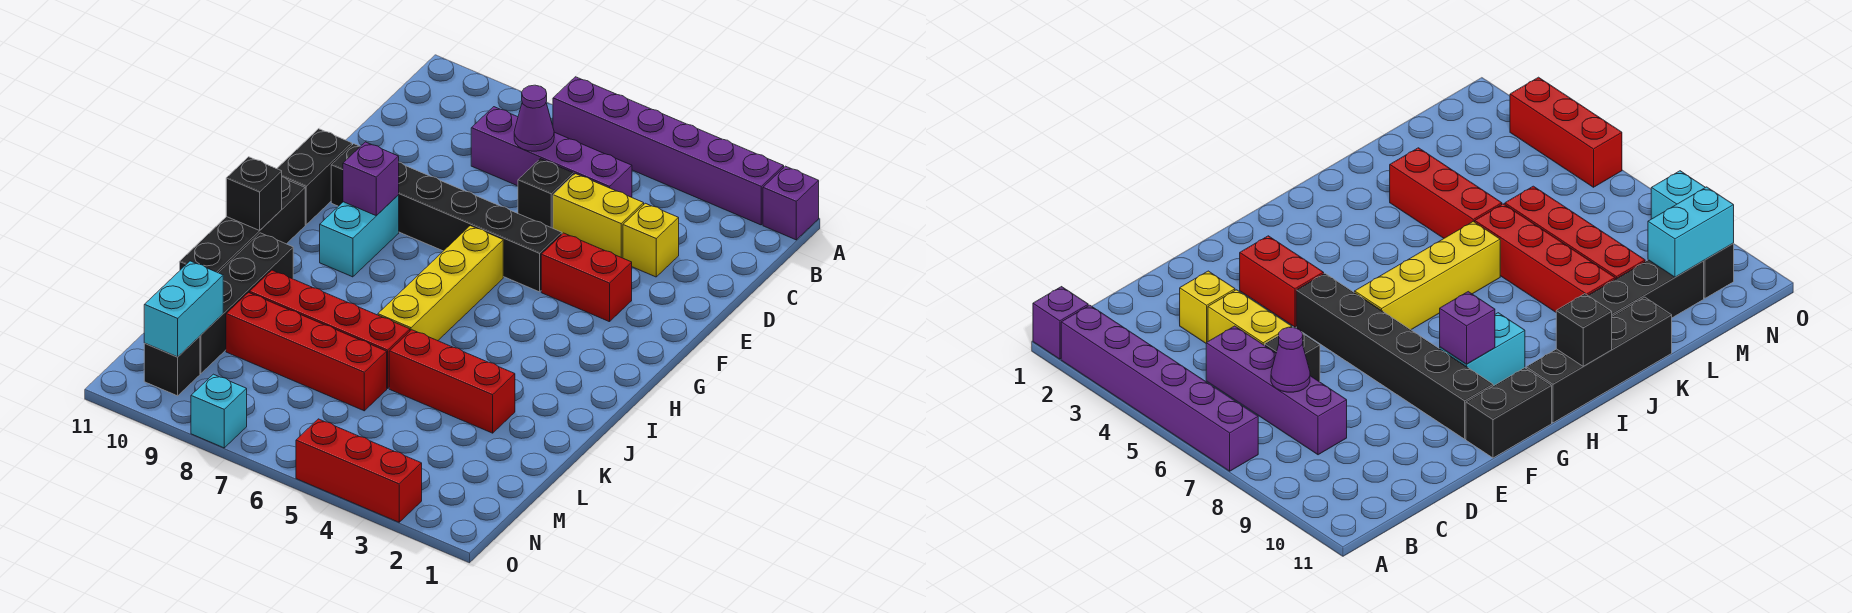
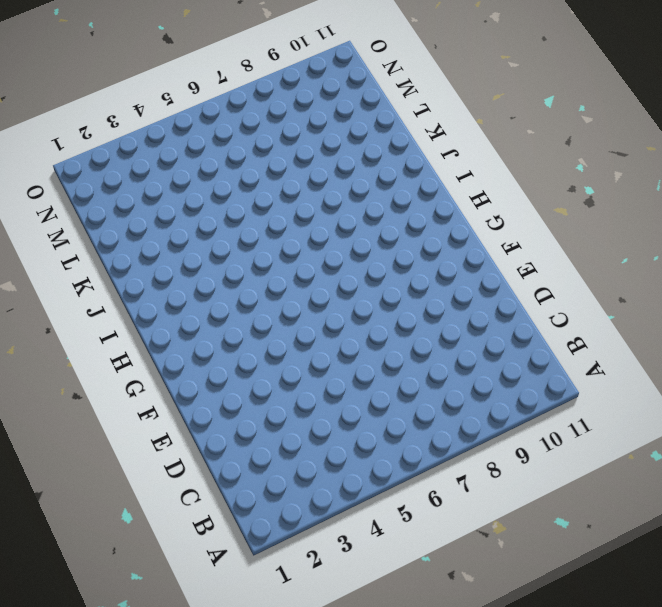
none -> purple 1x1 brick [763,166,819,240]
none -> purple 1x6 brick [553,77,784,225]
none -> purple 1x4 brick [471,107,632,197]

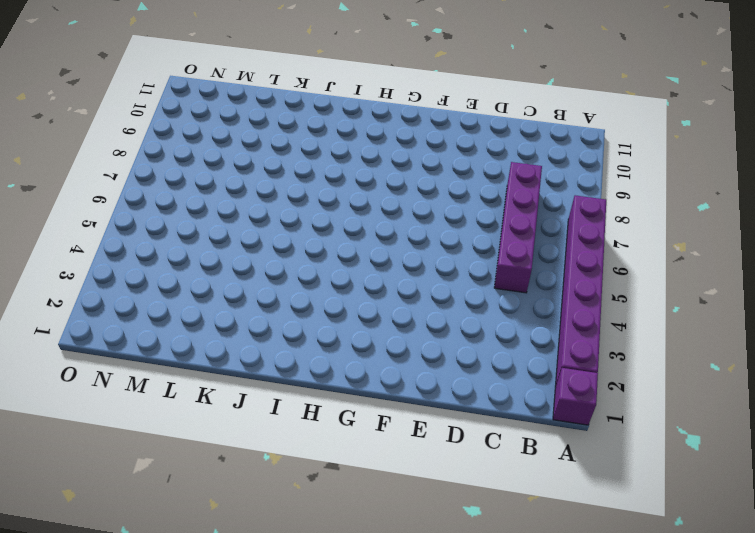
none -> yellow 1x1 brick [623,203,679,277]
none -> yellow 1x2 brick [553,174,644,258]
none -> black 1x1 brick [518,159,574,228]

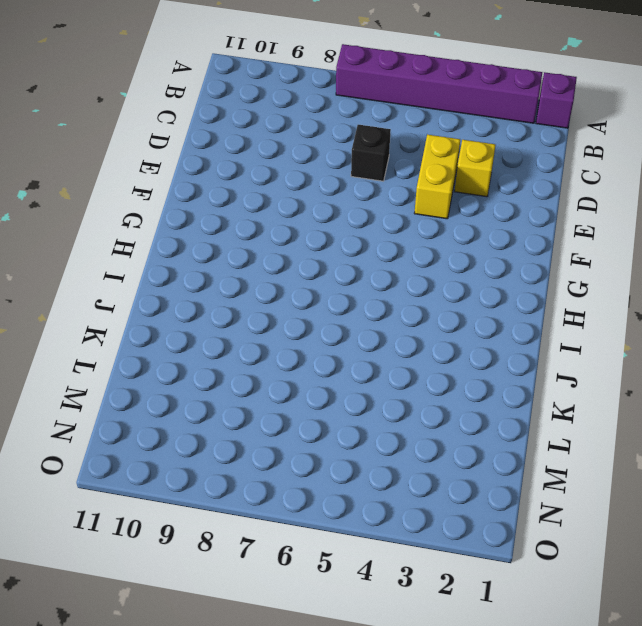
yellow 1x2 brick [414,134,460,219] -> yellow 1x2 brick turned to [553,174,644,258]
none -> purple 1x4 brick [471,107,632,197]
none -> red 1x2 brick [541,233,632,322]
none -> black 1x6 brick [331,144,562,292]

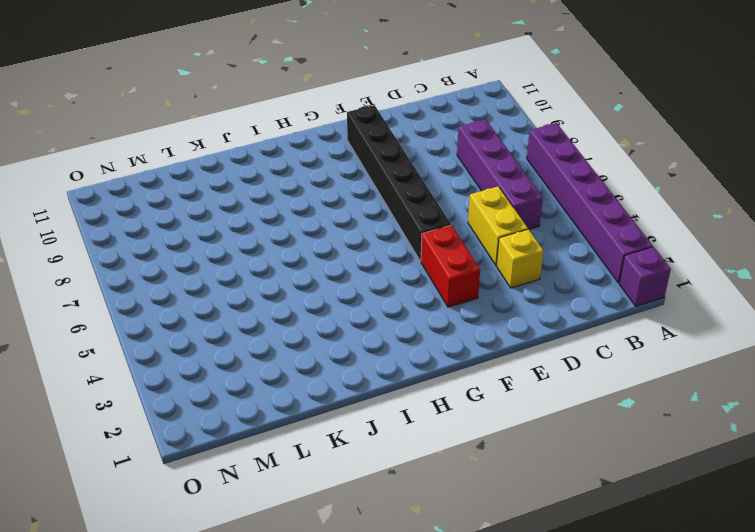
none -> black 1x1 brick [518,159,574,228]
none -> black 1x2 brick [277,129,352,225]
none -> yellow 1x4 brick [378,226,503,341]

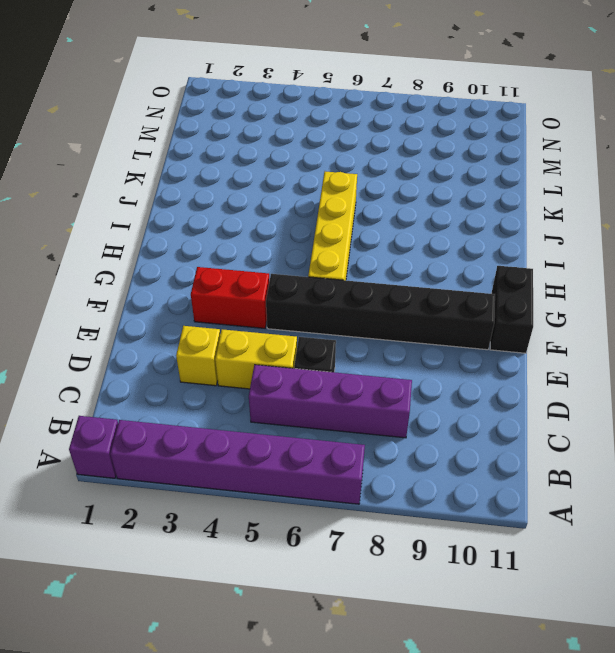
none -> cyan 1x2 brick [320,195,399,277]
none -> black 1x4 brick [180,177,305,273]
none -> black 1x4 brick [200,233,293,373]

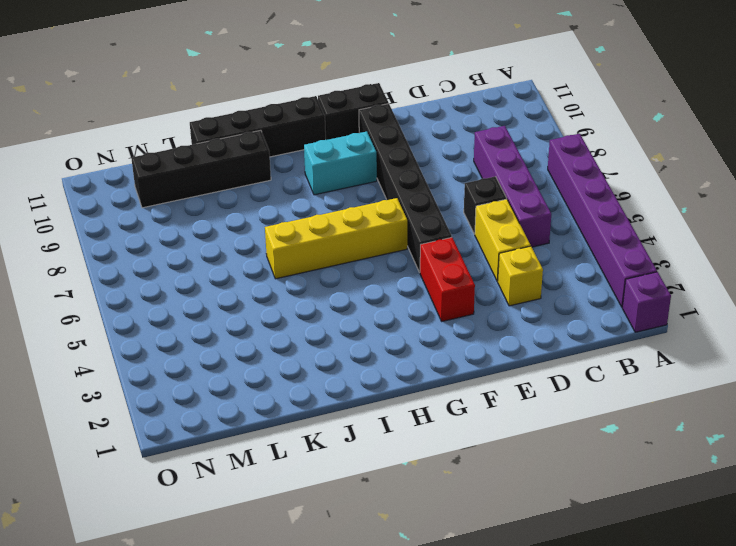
none -> red 1x3 brick [389,330,515,433]
none -> red 1x4 brick [250,270,410,388]
none -> red 1x4 brick [226,293,387,411]

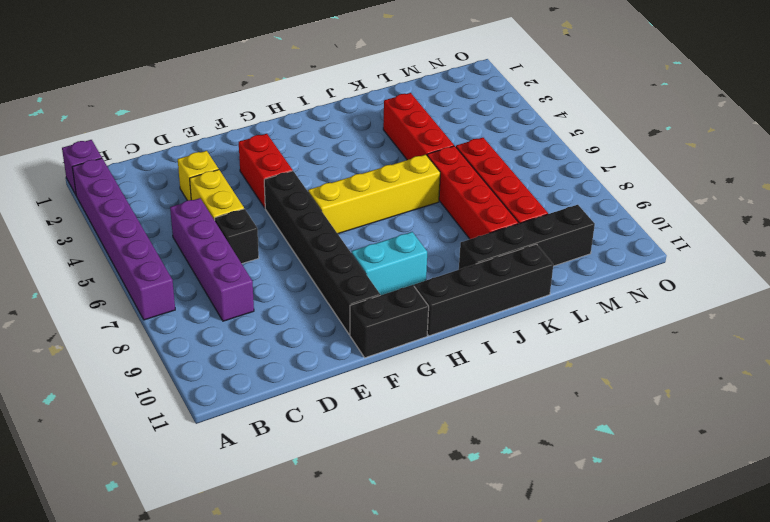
none -> black 1x1 brick [144,336,200,396]
none -> red 1x3 brick [296,419,422,522]
none -> cyan 1x1 brick [191,374,247,448]

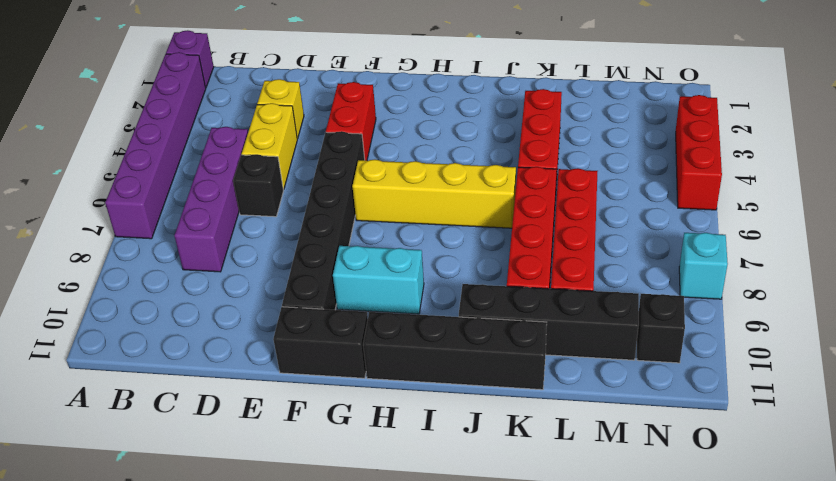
none -> purple 1x1 cone [514,85,554,151]
none -> purple 1x1 brick [343,142,399,216]
none -> black 1x1 brick [226,157,282,230]

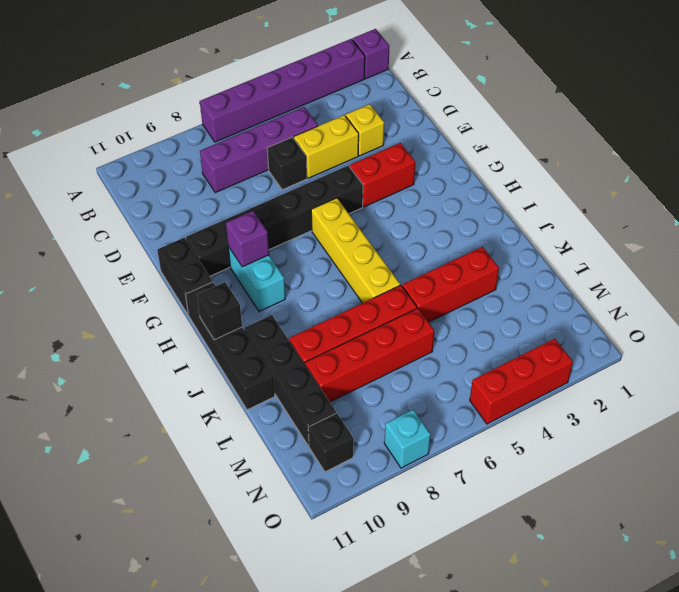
none -> purple 1x1 cone [514,85,554,151]
none -> cyan 1x2 brick [144,261,223,357]

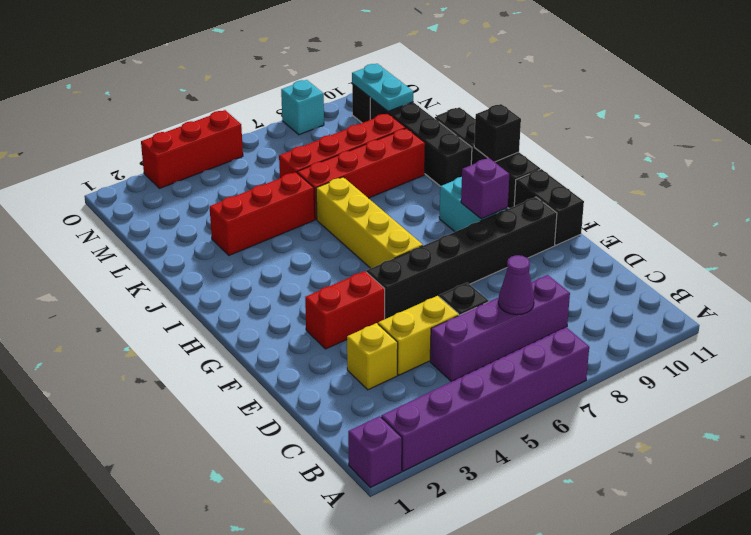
cyan 1x2 plate [352,64,413,111] -> cyan 1x2 brick [144,261,223,357]

